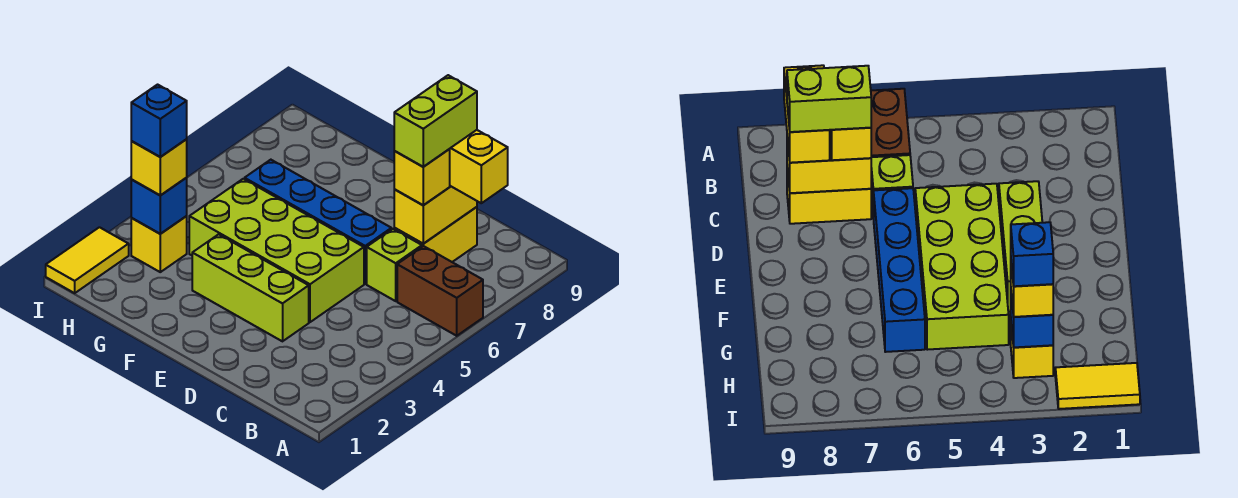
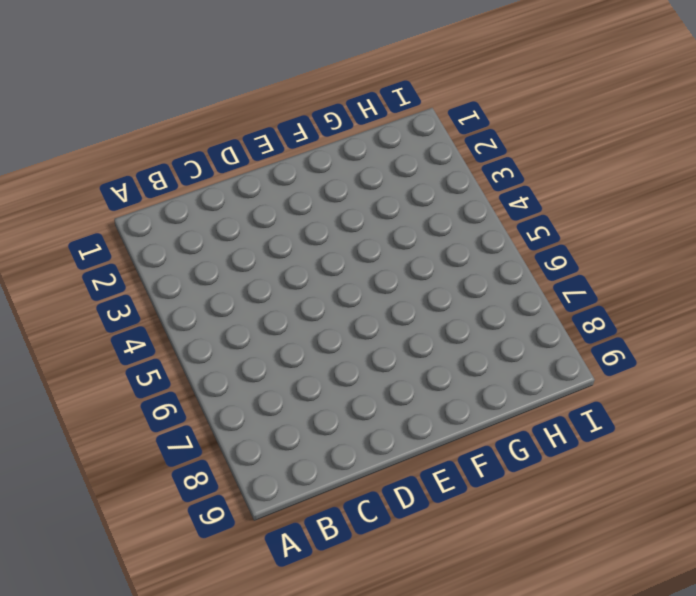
none -> brown 1x2 brick [397,246,483,336]
none -> lime 1x1 brick [367,229,422,301]
none -> yellow 1x2 brick [394,207,477,262]

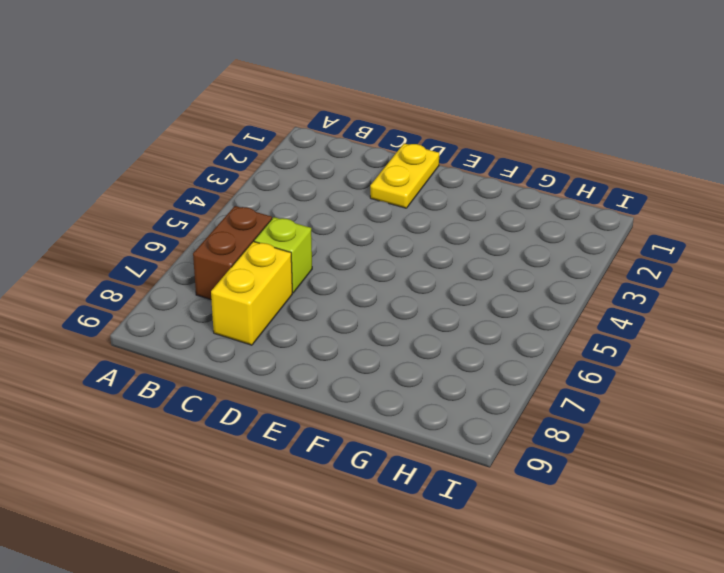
brown 1x2 brick [193,206,272,299] -> brown 1x2 brick turned to [397,246,483,336]
yellow 1x2 plate [370,143,439,208] -> none
none -> lime 1x3 brick [192,234,309,341]
none -> lime 2x4 brick [189,179,364,322]
none -> blue 1x4 brick [245,160,391,284]

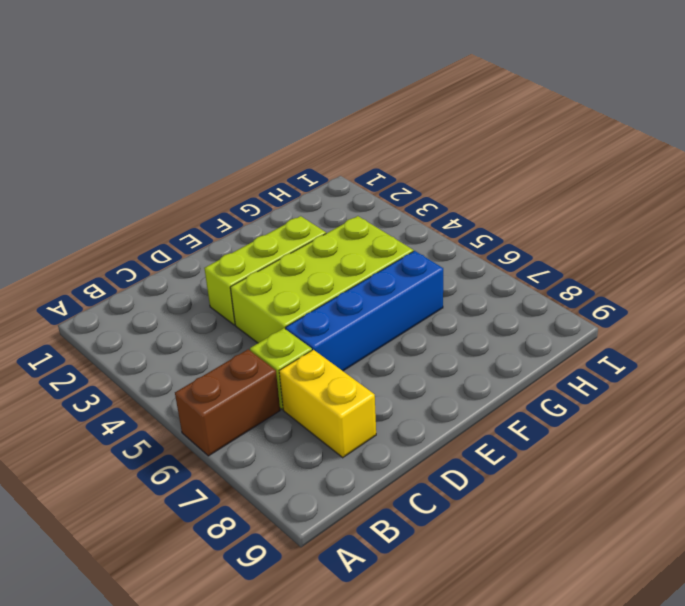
none -> yellow 1x1 brick [131,216,187,272]
none -> yellow 1x2 tile [46,227,129,293]
none -> yellow 1x2 brick [394,186,477,244]

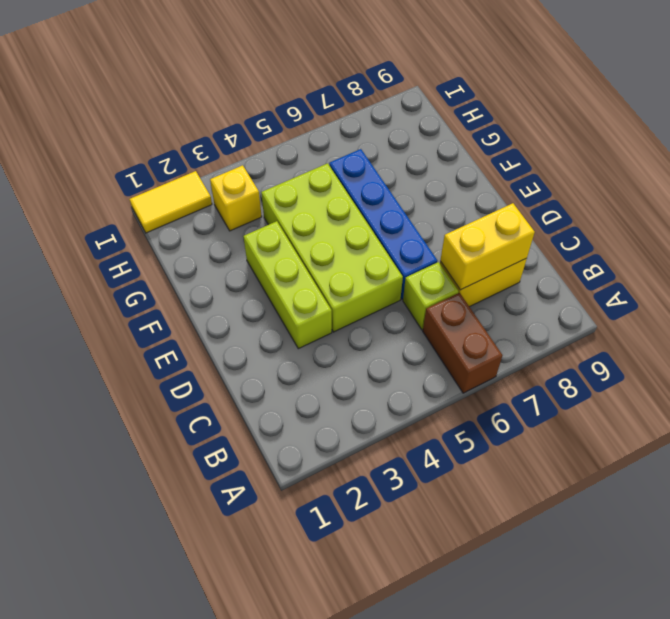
none -> blue 1x1 brick [131,178,187,234]
none -> yellow 1x2 brick [450,130,508,203]
none -> yellow 1x1 brick [394,149,450,205]

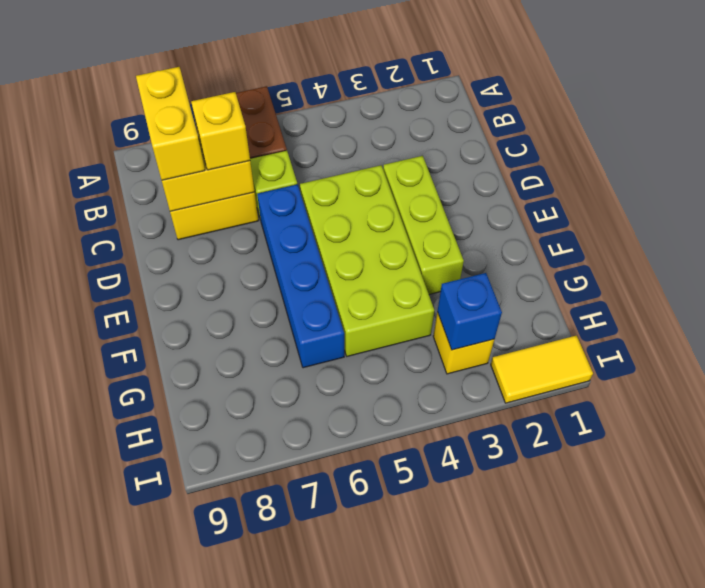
none -> yellow 1x1 brick [131,140,187,195]
none -> lime 1x2 brick [394,75,477,167]
none -> blue 1x1 brick [131,85,187,157]

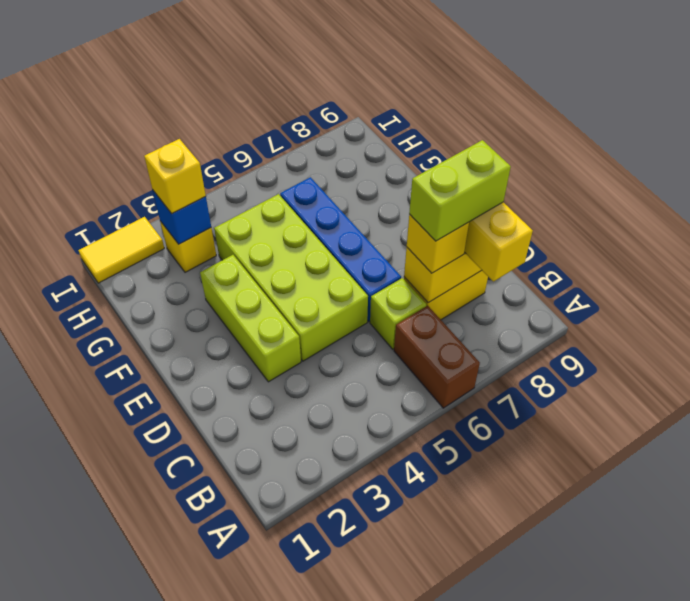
none -> blue 1x1 brick [131,85,187,157]

